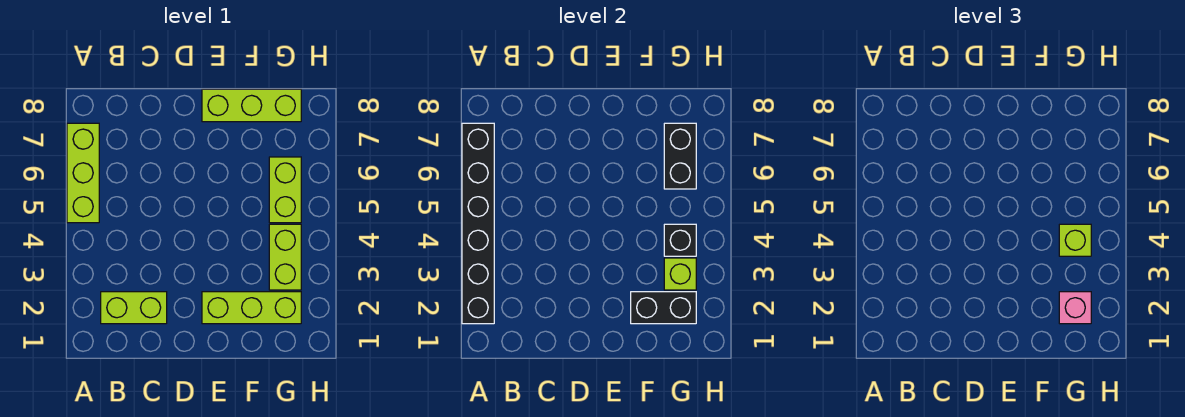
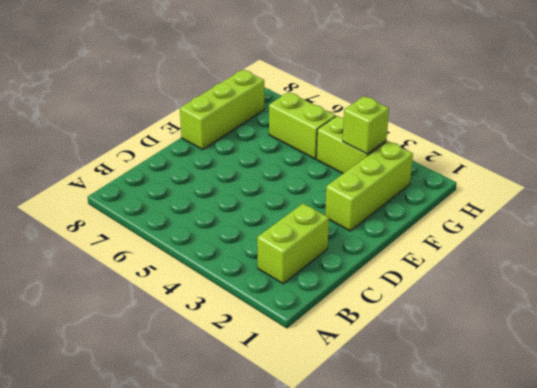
none -> lime 1x3 brick [67,123,99,223]
none -> black 1x6 brick [462,123,494,324]
none -> black 1x2 brick [631,292,696,324]

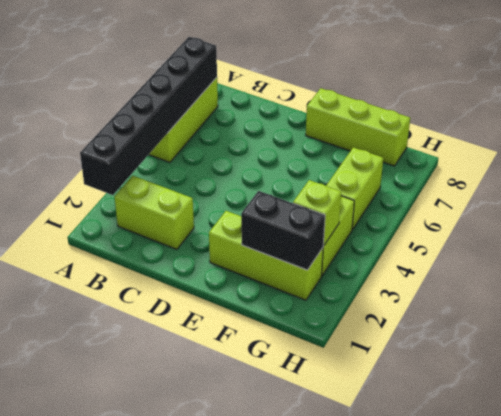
none -> black 1x1 brick [664,224,696,256]
none -> black 1x2 brick [664,123,696,189]
none -> pink 1x1 brick [1059,292,1091,324]

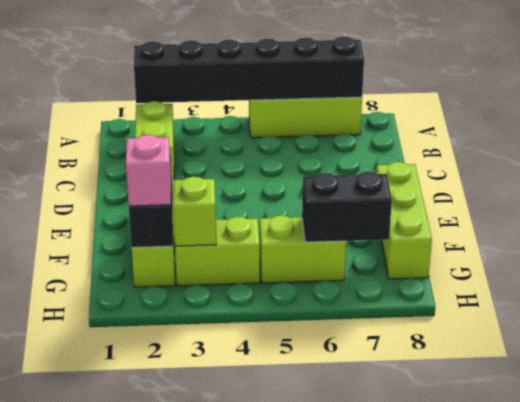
none -> black 1x1 brick [664,224,696,256]
none -> lime 1x1 brick [1059,224,1091,256]

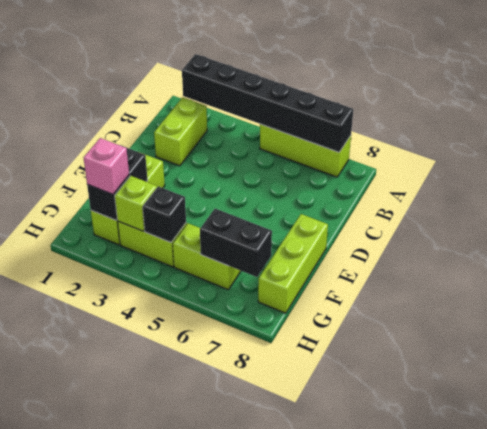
none -> lime 1x1 brick [1059,224,1091,256]

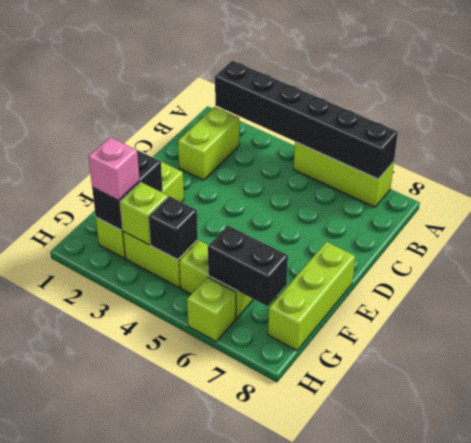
lime 1x1 brick [187,277,236,341] -> lime 1x1 brick moved to [1059,224,1091,256]

